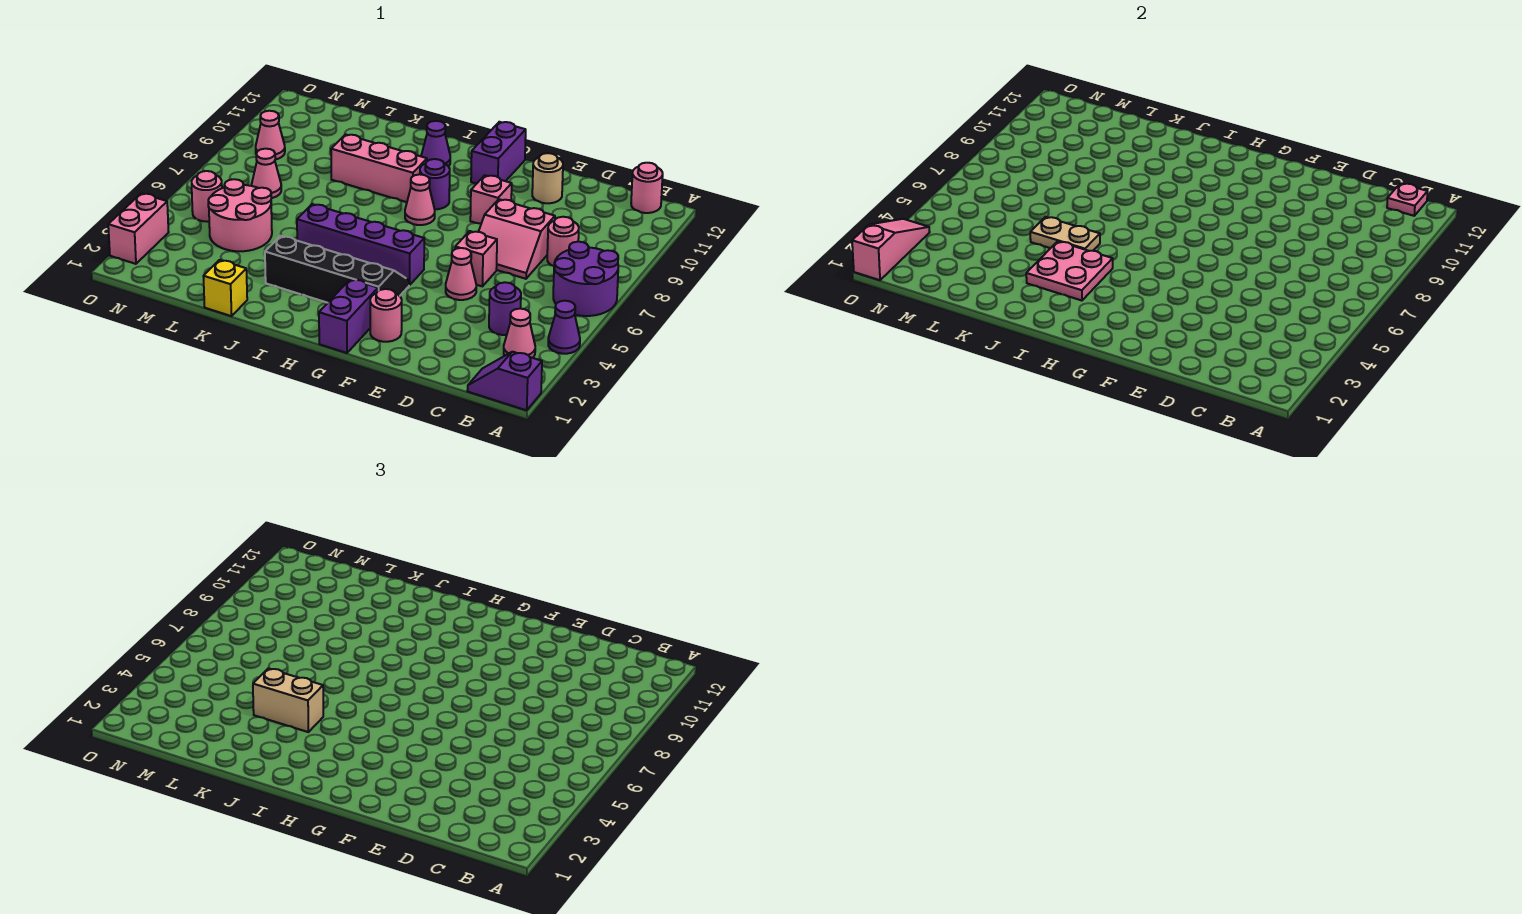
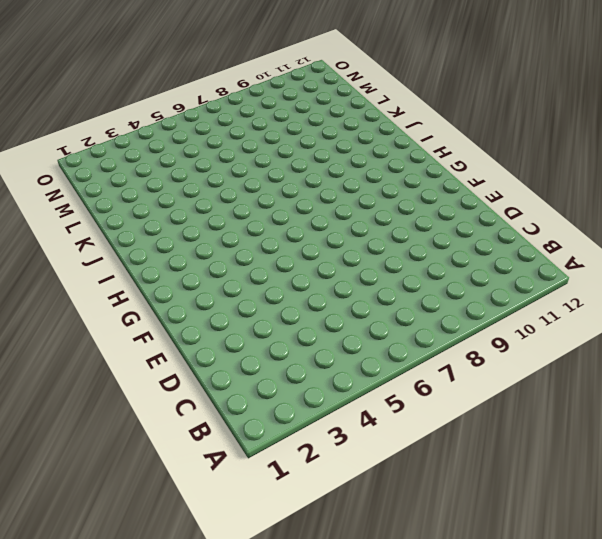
none -> purple 1x2 slope [468,352,542,410]
none -> purple 1x1 cone [548,301,580,354]
none -> purple 2x2 round brick [553,242,618,316]
none -> pink 1x1 cone [504,309,535,358]

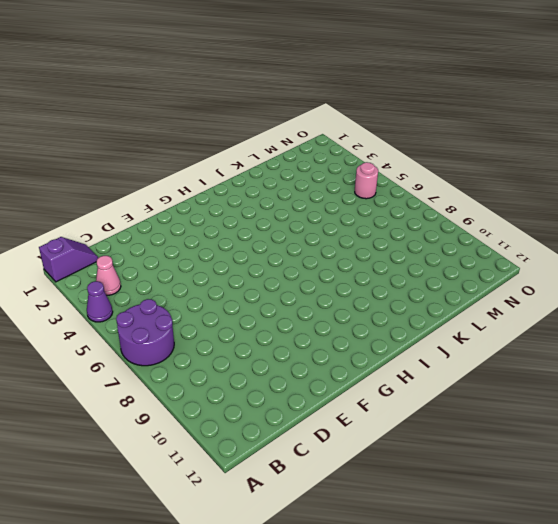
none -> pink 1x1 round brick [631,163,663,213]
none -> purple 1x1 round brick [489,282,521,335]
none -> pink 1x1 round brick [547,217,579,266]
none -> pink 2x2 slope [479,199,555,279]

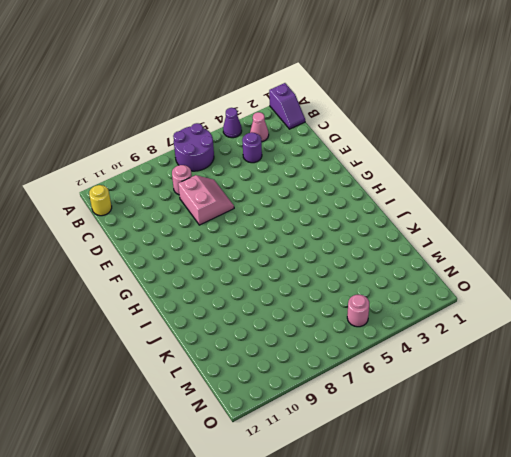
yellow 1x1 round brick [89,185,112,216] -> pink 1x1 round brick [631,163,663,213]
none -> pink 1x1 cone [446,248,476,300]
none -> pink 1x1 brick [455,231,497,286]
none -> tan 1x1 round brick [532,153,563,203]
none -> pink 1x1 round brick [370,289,402,342]

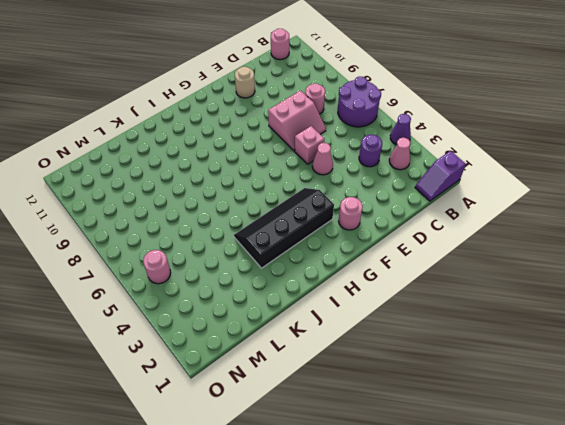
none -> pink 1x1 brick [470,175,512,224]
none -> purple 1x2 brick [319,279,378,353]
none -> purple 1x4 brick [297,204,424,285]
none -> purple 1x2 brick [471,122,526,184]

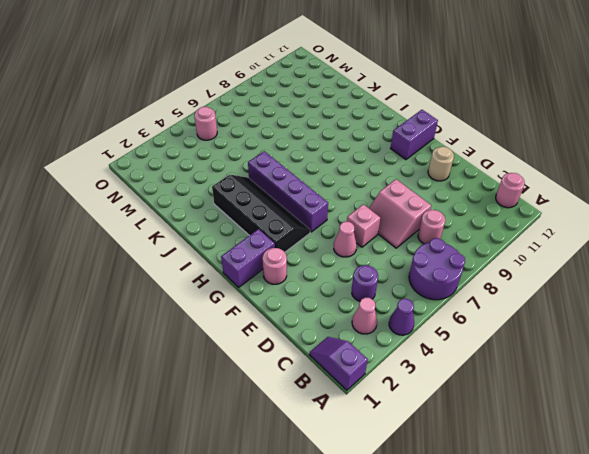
none -> pink 1x1 brick [470,175,512,224]
none -> pink 1x1 cone [405,174,435,225]
none -> purple 1x1 round brick [420,159,450,209]
none -> pink 1x3 brick [331,134,427,202]

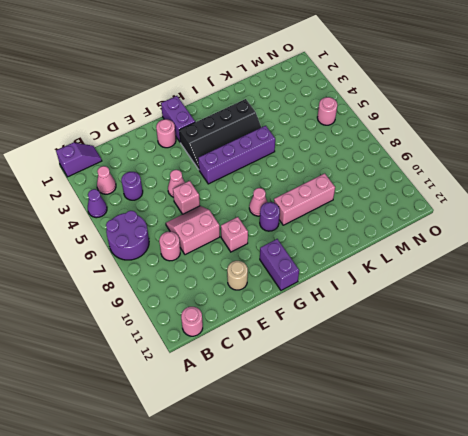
none -> purple 1x1 cone [421,121,450,166]
none -> yellow 1x1 brick [204,260,247,316]
none -> pink 2x2 round brick [208,179,272,251]
none -> pink 1x1 cone [252,149,281,198]

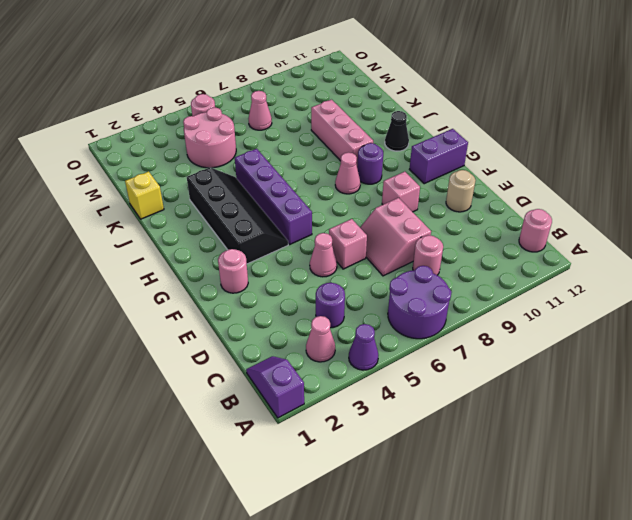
black 1x1 cone [385,111,409,151] -> purple 1x1 cone [421,121,450,166]
none -> purple 1x2 brick [319,279,378,353]
none -> pink 1x1 cone [256,111,285,160]
none -> pink 1x2 brick [108,193,169,264]
none -> pink 1x1 plate [1387,183,1428,216]

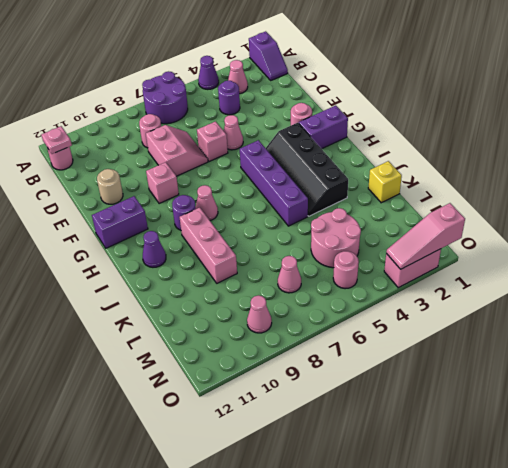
none -> pink 2x2 plate [1026,241,1113,301]
none -> tan 1x2 plate [1030,217,1100,251]
none -> tan 1x2 brick [253,668,323,732]

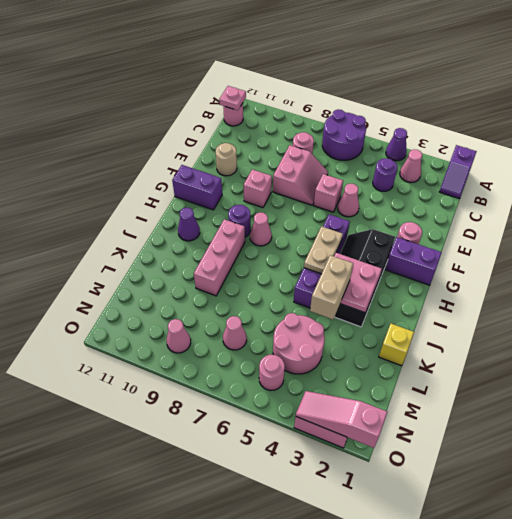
tan 1x2 plate [304,226,343,274] -> tan 1x2 plate moved to [1030,217,1100,251]

